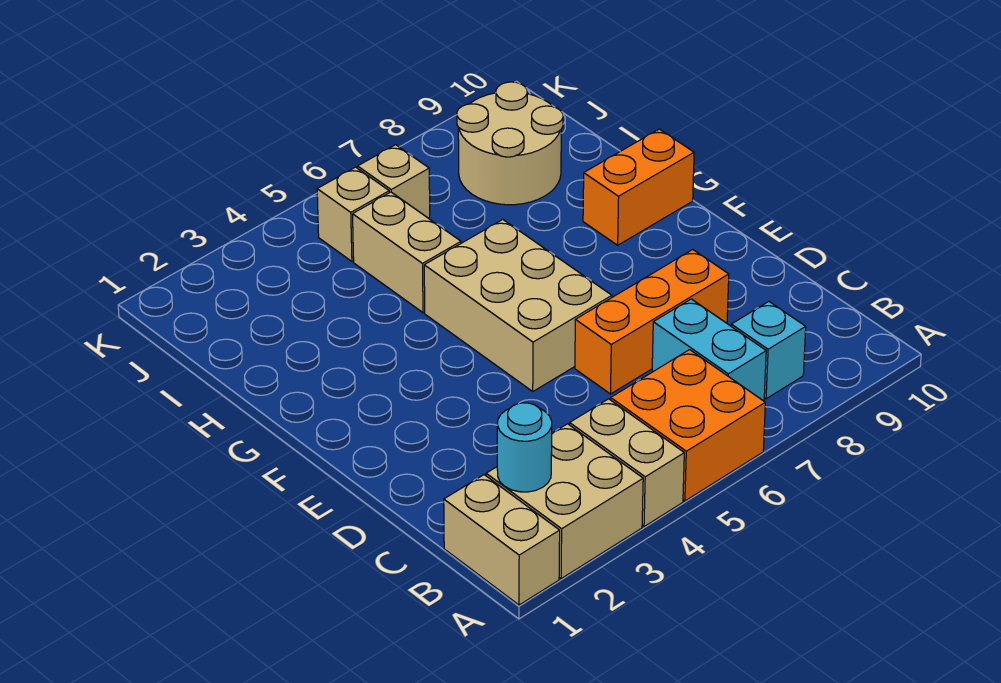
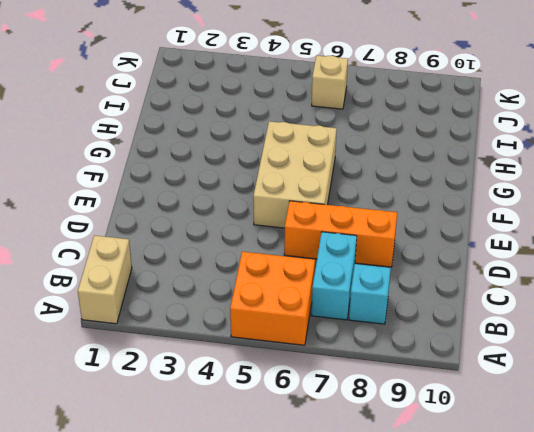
none -> tan 2x2 brick [486,424,643,579]
none -> tan 1x2 brick [570,399,684,527]
none -> orange 1x2 brick [583,129,694,245]

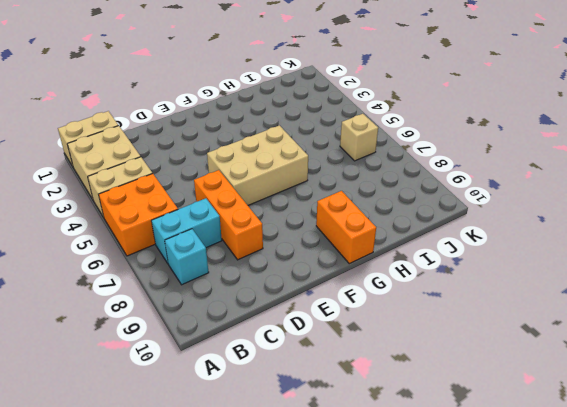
none -> tan 1x2 brick [353,192,461,313]
none -> tan 2x2 round brick [457,82,563,205]
none -> tan 1x1 brick [317,167,389,261]

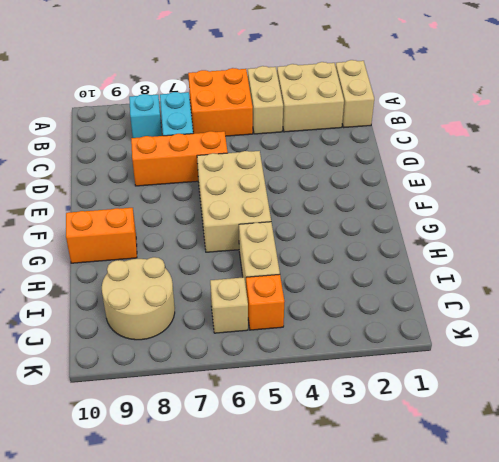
orange 1x1 brick [246,274,284,330] -> tan 1x1 brick [317,167,389,261]
none -> cyan 1x1 round brick [497,403,552,492]

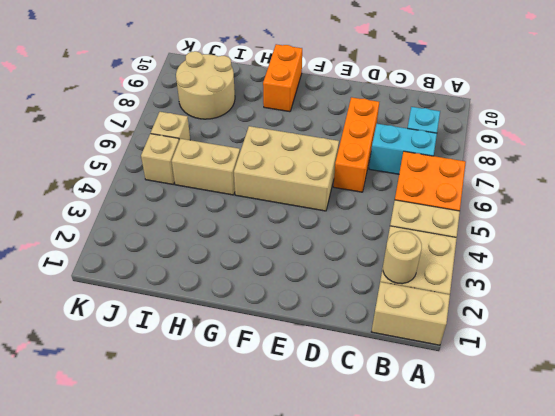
tan 1x1 round brick [383,231,422,284] -> cyan 1x1 round brick [497,403,552,492]

